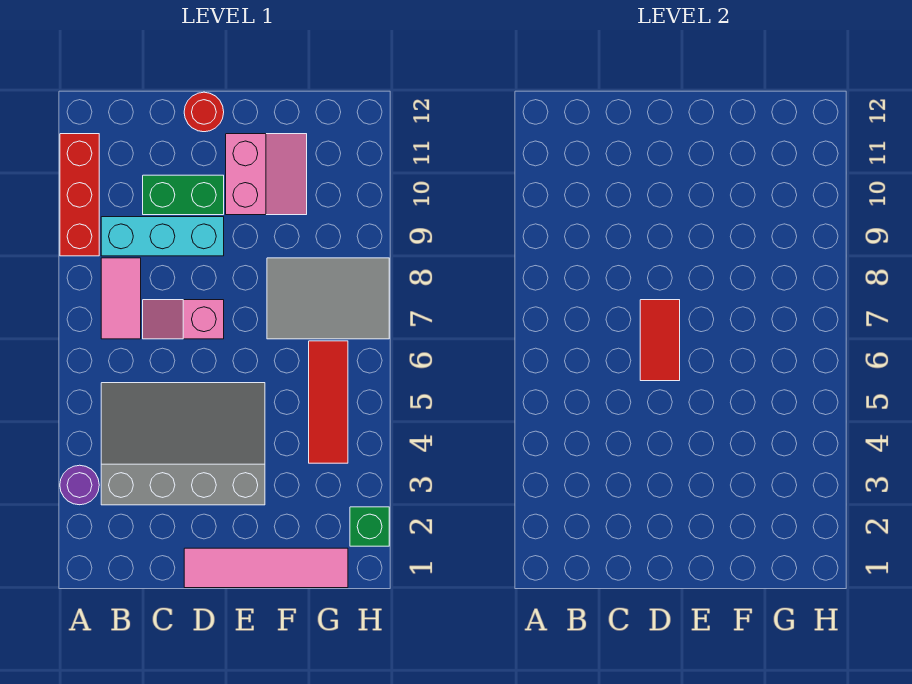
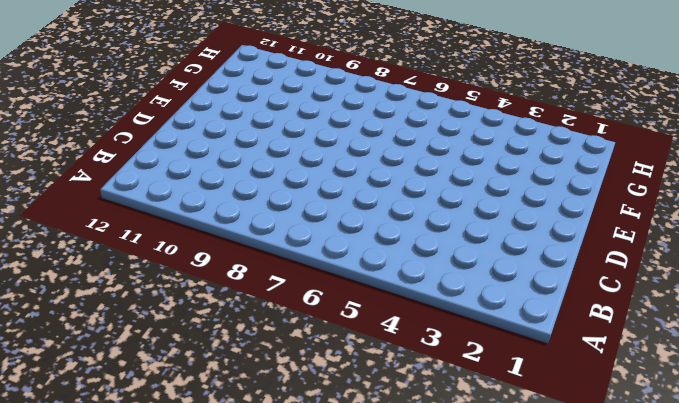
none -> purple 1x1 round brick [60,465,99,505]
none -> red 1x3 brick [60,134,99,256]
none -> grey 3x4 slope [101,383,265,505]

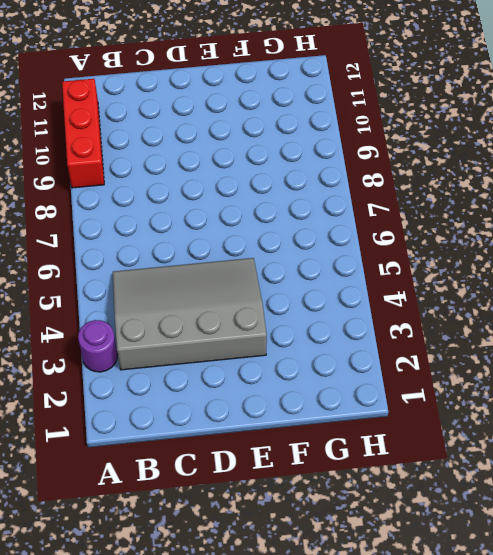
none -> pink 1x2 tile [101,258,141,339]
none -> cyan 1x3 brick [101,217,224,256]
none -> pink 1x2 slope [143,300,224,339]

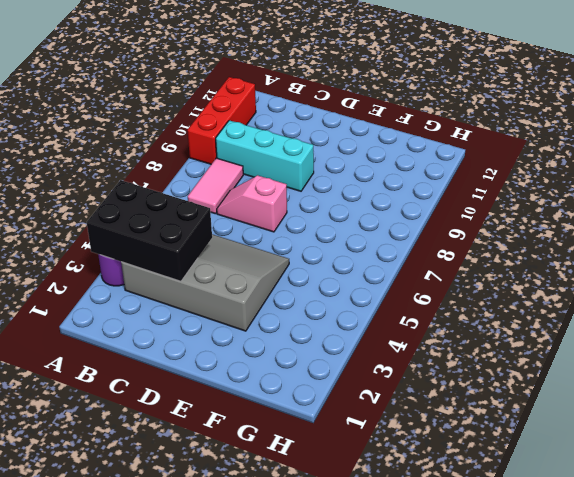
black 2x3 brick [87,180,212,281] -> none
none -> green 1x2 brick [143,175,224,215]
none -> pink 1x4 tile [184,548,348,588]
none -> red 1x1 round brick [184,92,224,132]

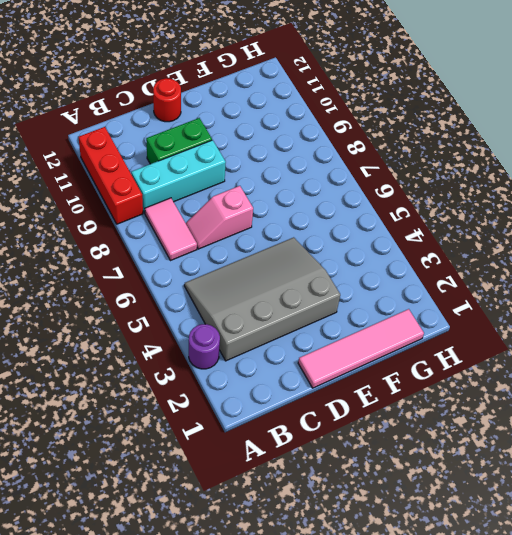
none -> pink 2x2 slope [226,134,307,215]
none -> grey 2x3 tile [267,258,389,339]
none -> red 1x3 tile [309,341,348,463]

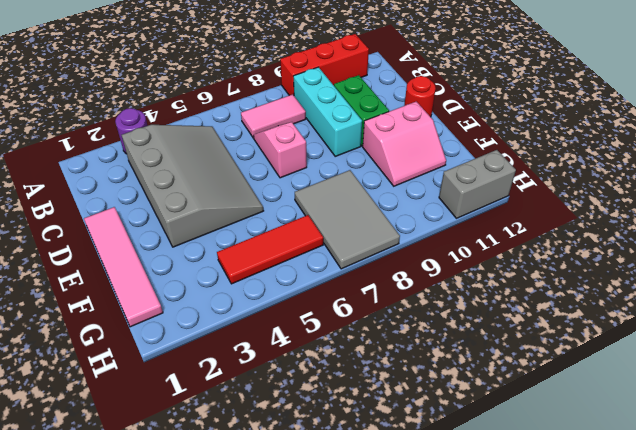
grey 1x2 brick [439,150,516,218] -> none
none -> green 1x1 brick [350,507,389,546]
none -> red 1x2 tile [640,300,680,381]

